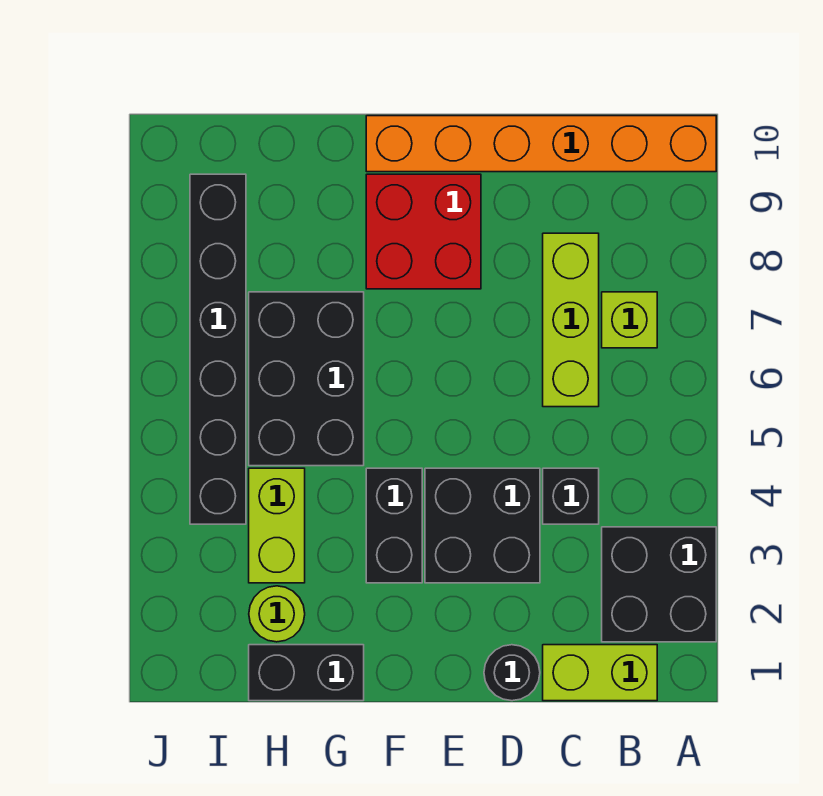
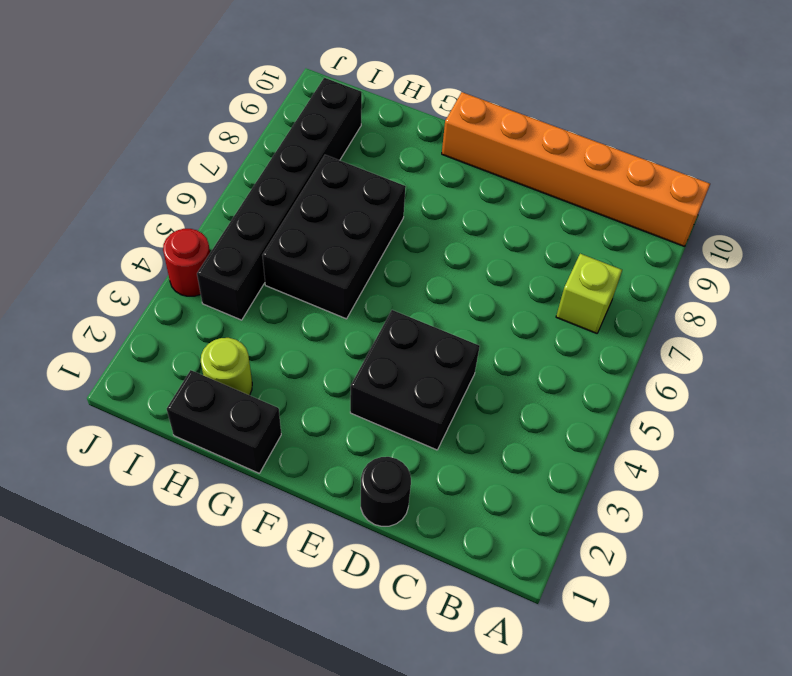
red 1x1 round brick [163,229,210,296] -> none
none -> black 2x2 brick [602,527,716,642]
none -> lime 1x2 brick [543,645,657,701]
none -> black 1x1 brick [543,468,599,524]

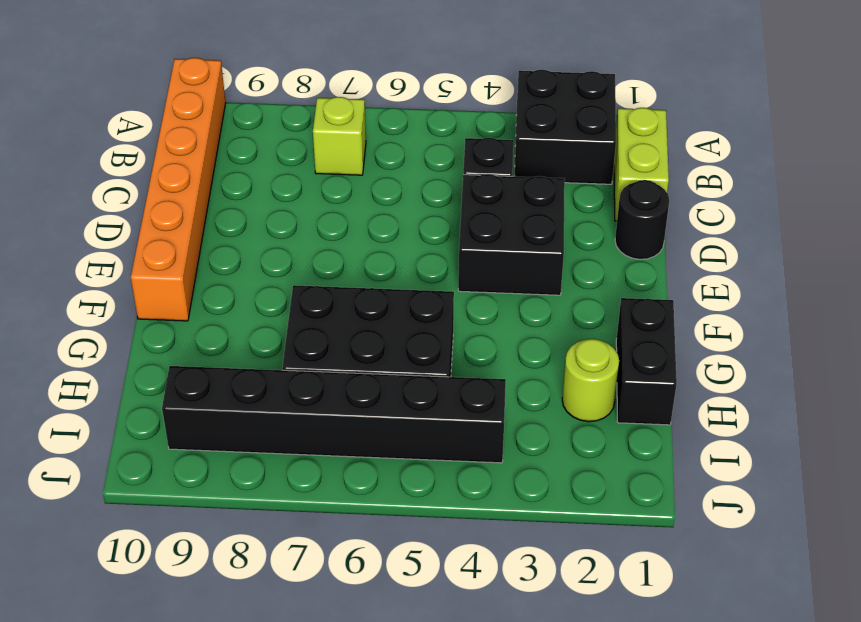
none -> lime 1x3 brick [543,233,599,407]
none -> red 2x2 brick [366,174,481,289]
none -> black 1x2 brick [366,468,422,583]

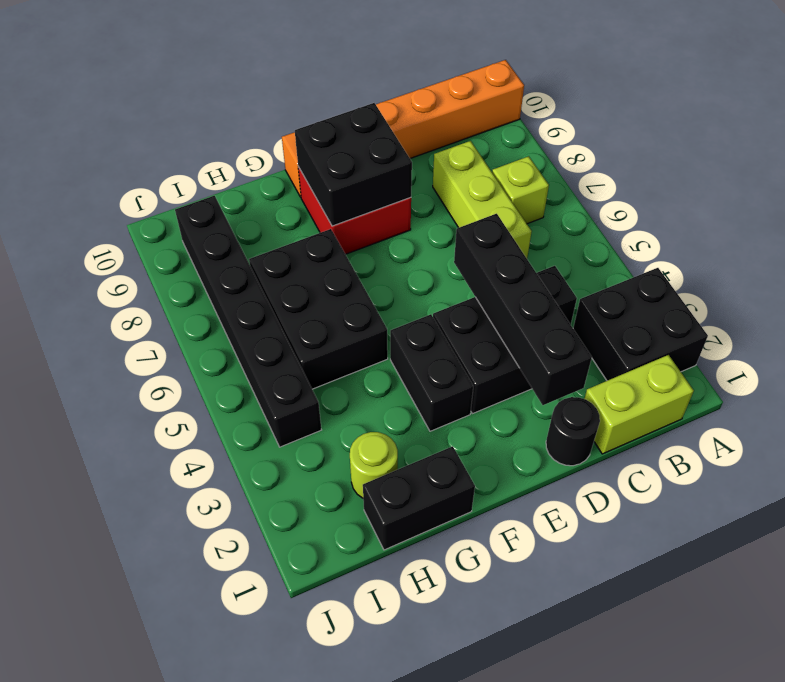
black 1x4 brick [454,214,592,405] -> none
black 2x2 brick [295,103,412,226] -> none
none -> lime 1x2 brick [249,468,305,583]

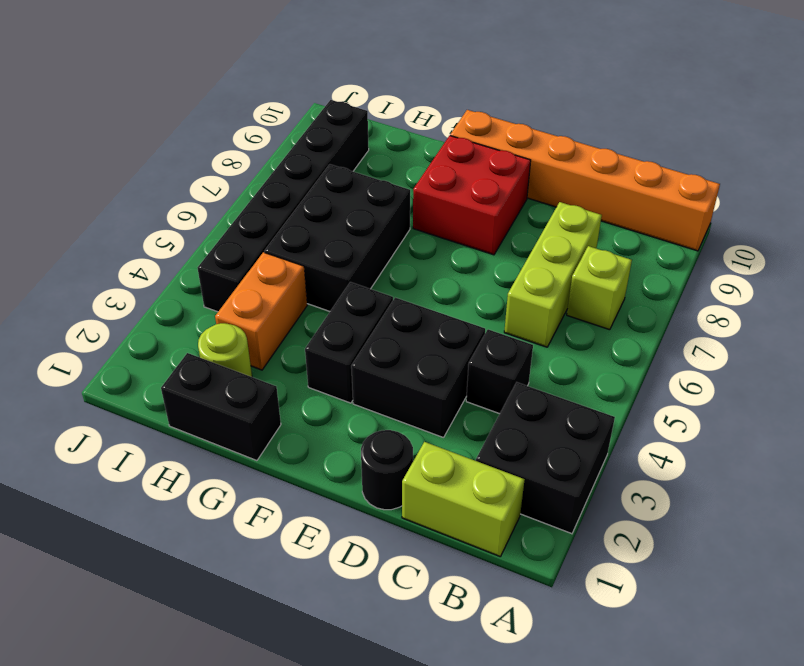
orange 1x2 brick [215,252,307,370] -> lime 1x2 brick [249,468,305,583]

